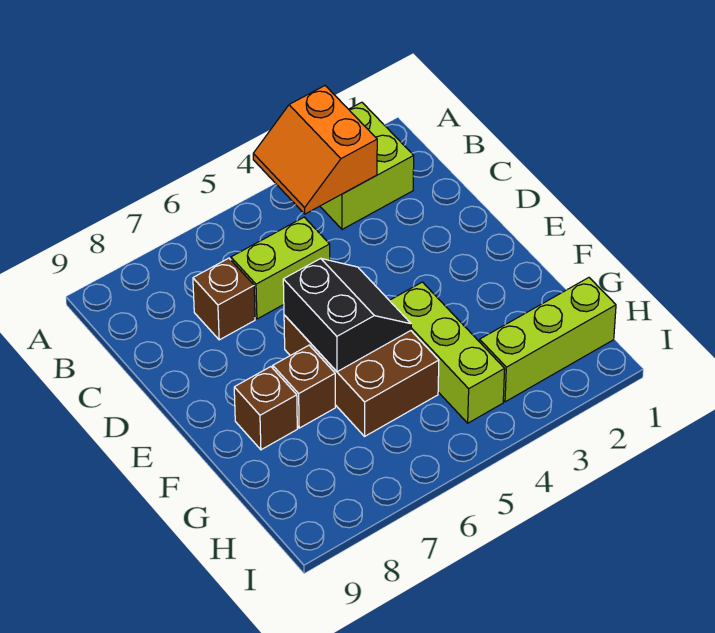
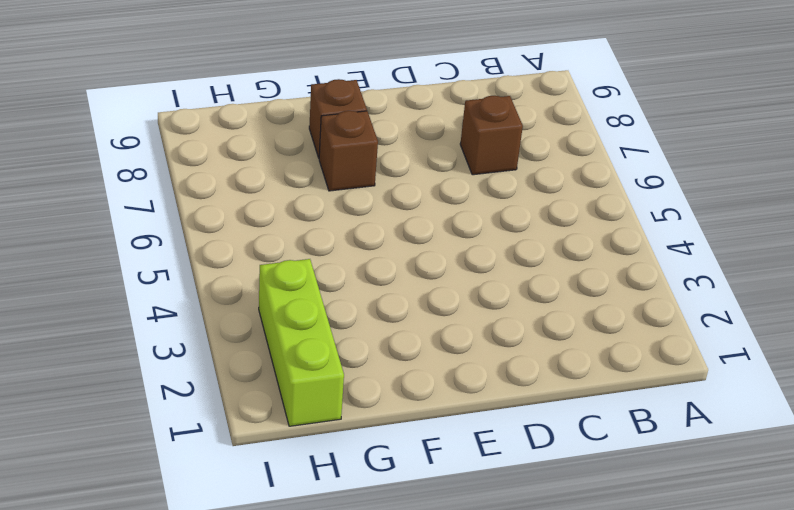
none -> lime 2x2 brick [320,102,414,229]
none -> lime 1x2 brick [231,217,330,319]

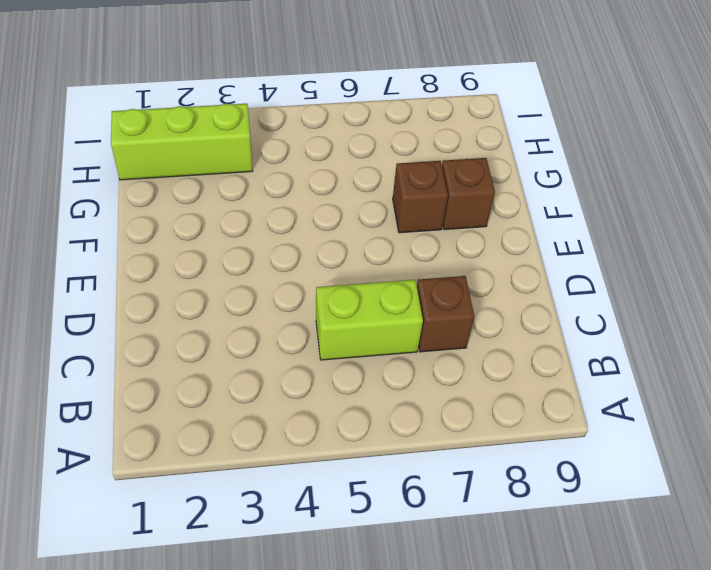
none -> lime 2x2 brick [320,102,414,229]
none -> brown 2x3 brick [284,315,439,436]

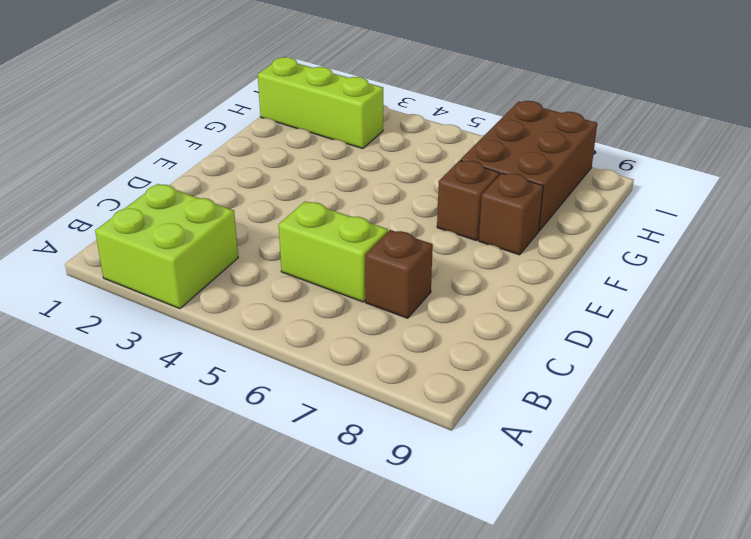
brown 2x3 brick [460,101,597,231] -> brown 2x3 brick moved to [284,315,439,436]
none -> lime 1x3 brick [389,282,505,423]
none -> orange 2x2 slope [253,86,377,214]

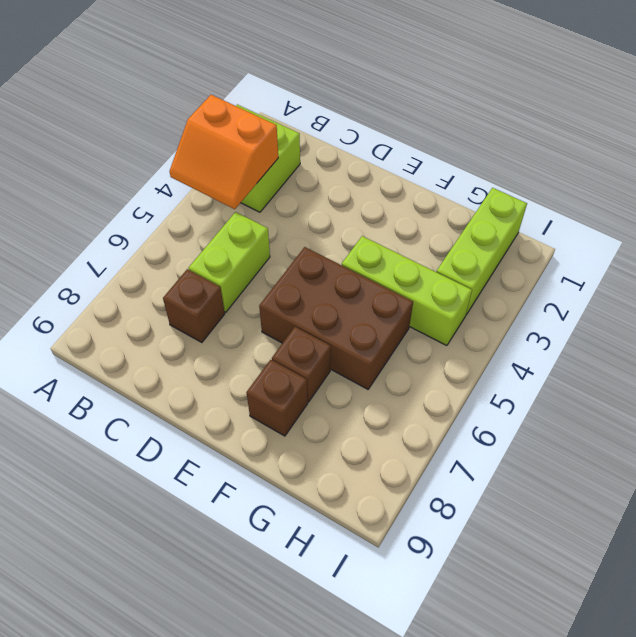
none -> black 2x2 slope [283,258,411,372]

